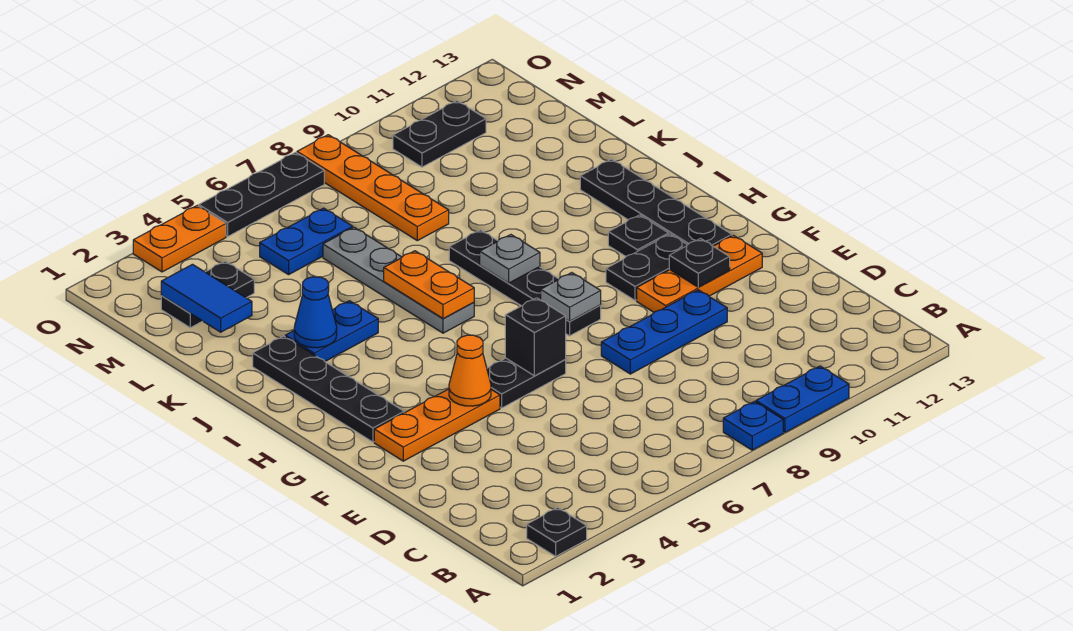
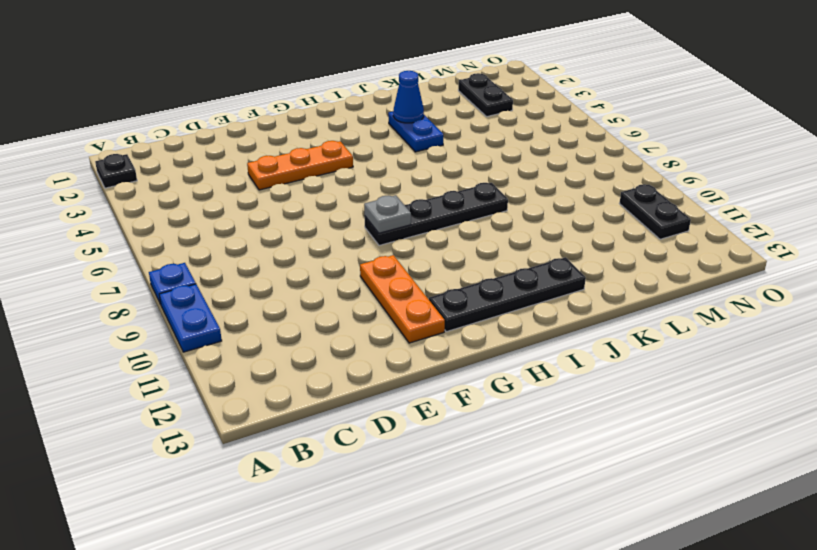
orange 1x3 plate [247,141,353,190] -> orange 1x3 plate turned to [374,389,500,461]
none -> blue 1x3 plate [601,290,727,374]
none -> black 1x2 plate [487,358,566,408]
none -> black 1x4 plate [253,336,404,442]

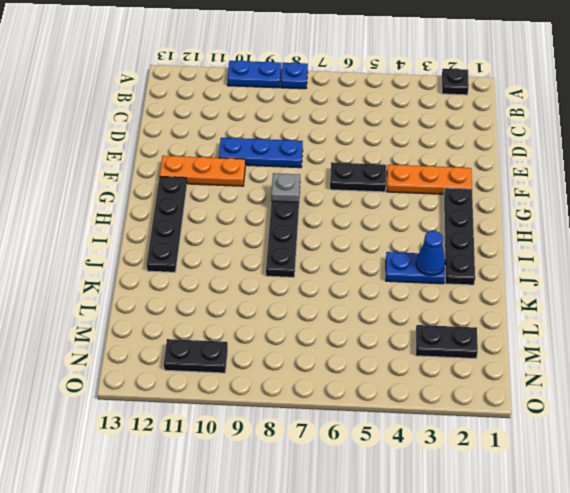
none -> black 1x2 plate [606,234,687,301]
none -> black 1x1 plate [608,215,669,256]
none -> grey 1x4 plate [323,227,474,333]

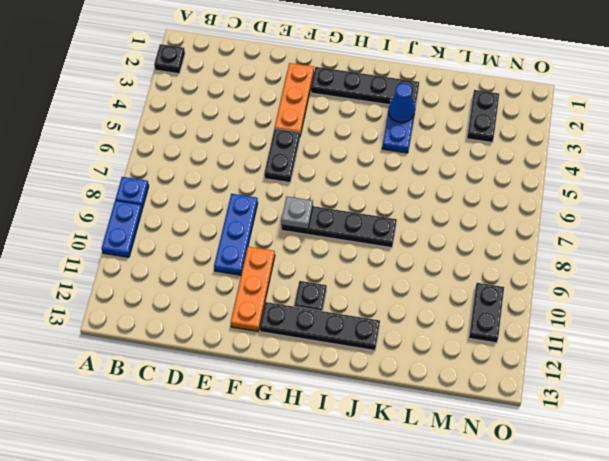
none -> black 1x2 plate [606,234,687,301]
none -> grey 1x4 plate [323,227,474,333]
none -> orange 1x4 plate [297,135,449,241]

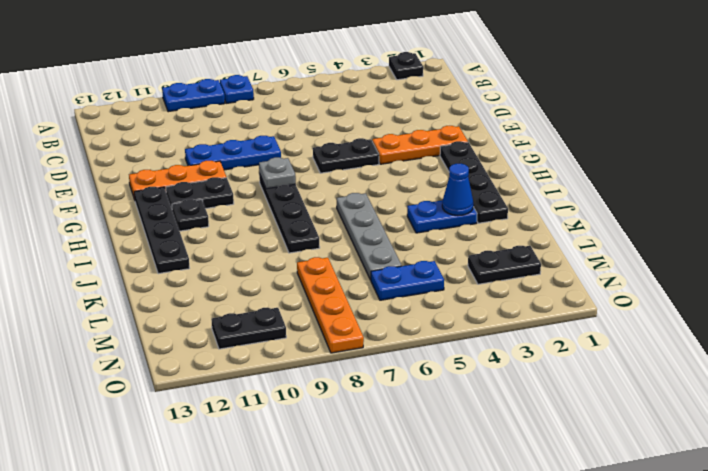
none -> orange 1x2 plate [133,206,226,272]
none -> black 1x3 plate [199,152,324,236]
none -> orange 1x1 cone [449,335,491,406]

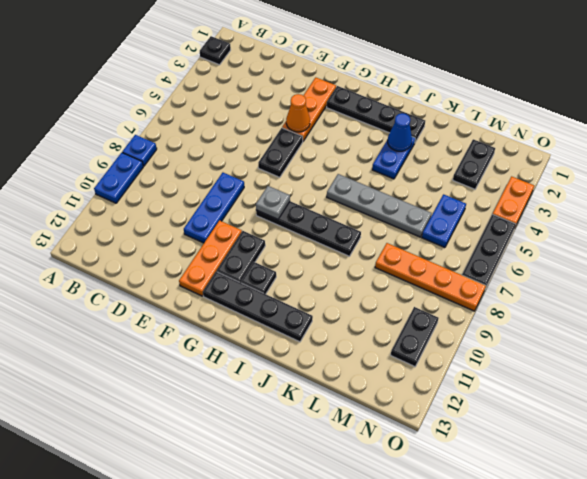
none -> black 1x1 brick [505,298,566,376]
none -> black 1x1 plate [669,239,730,287]
none -> orange 1x2 plate [384,251,474,319]

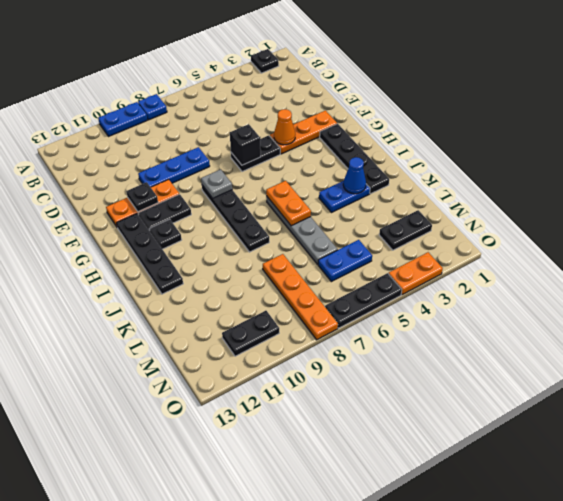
none -> grey 1x1 plate [480,235,540,283]
none -> blue 1x2 tile [161,264,252,332]

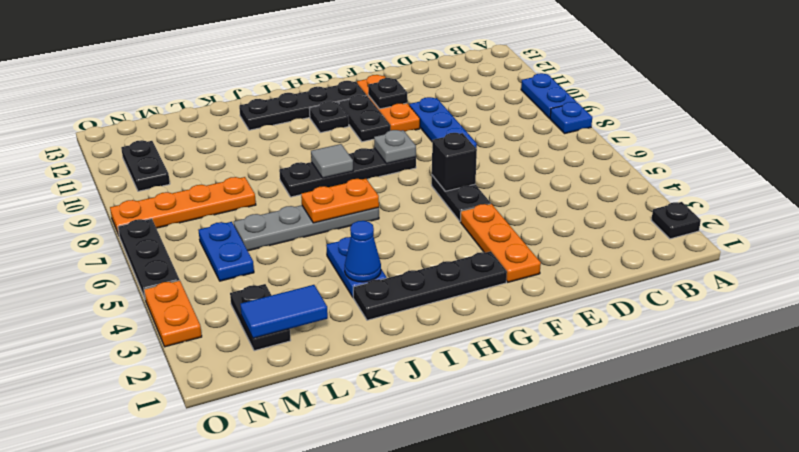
grey 1x1 tile [311,144,353,178] -> grey 1x1 plate [480,235,540,283]
none -> orange 1x1 cone [449,335,491,406]

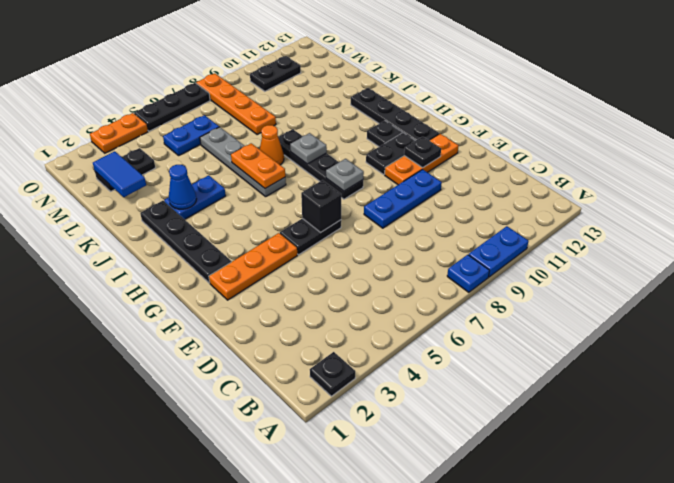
orange 1x1 cone [260,125,284,165] -> orange 1x1 cone moved to [449,335,491,406]

